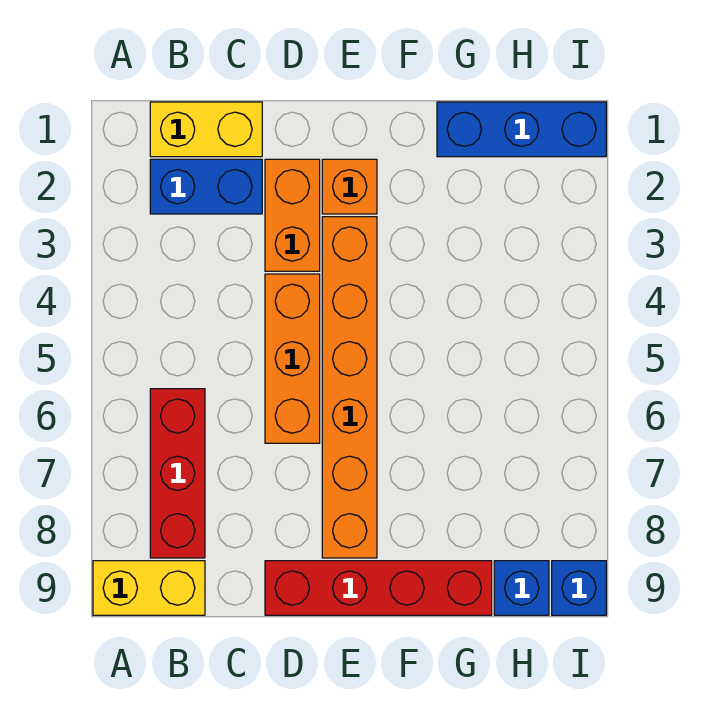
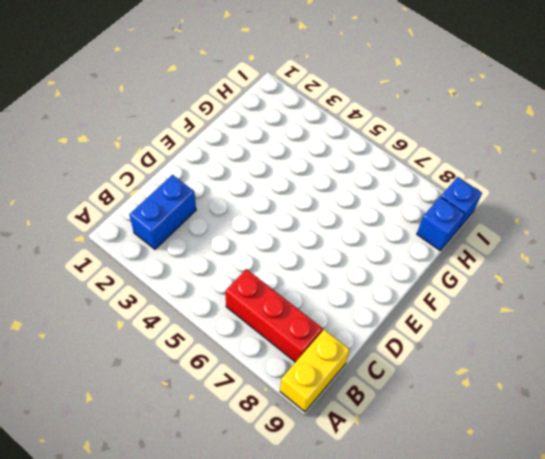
none -> yellow 1x2 brick [150,102,262,157]
none -> orange 1x2 brick [265,159,320,271]
none -> orange 1x3 brick [265,274,320,443]

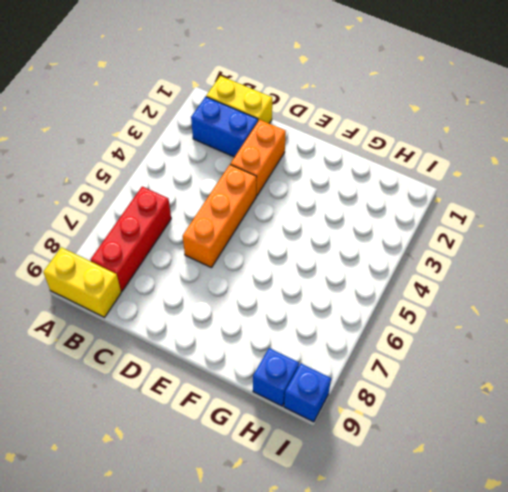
none -> red 1x4 brick [265,561,492,615]
none -> orange 1x1 brick [322,159,377,214]
none -> orange 1x6 brick [322,217,377,558]

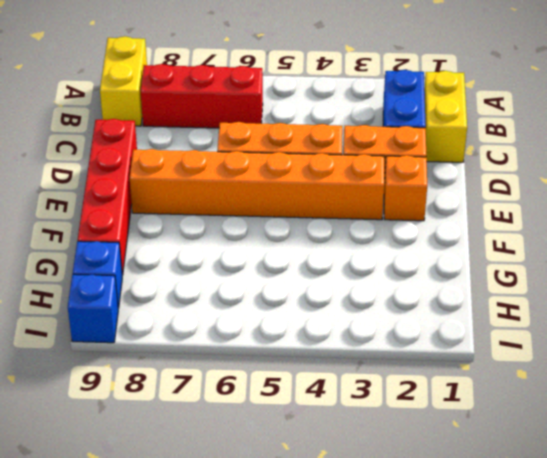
none -> blue 1x3 brick [437,102,606,157]

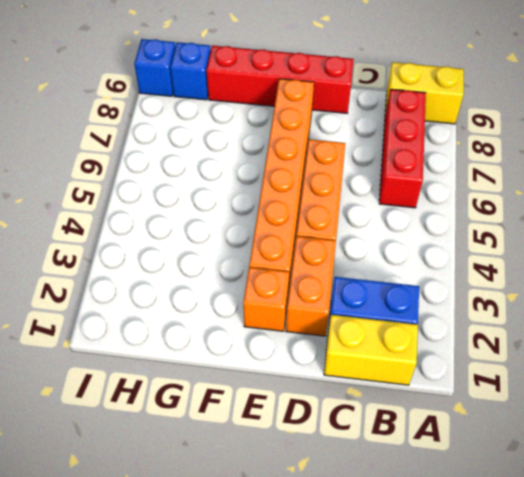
none -> blue 1x3 brick [437,102,606,157]

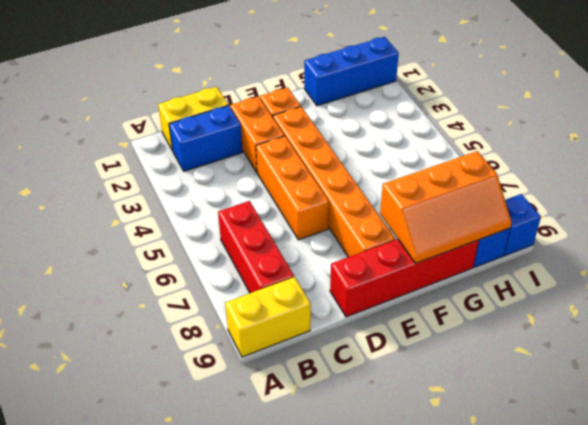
orange 2x3 slope [380,151,512,263] -> none

